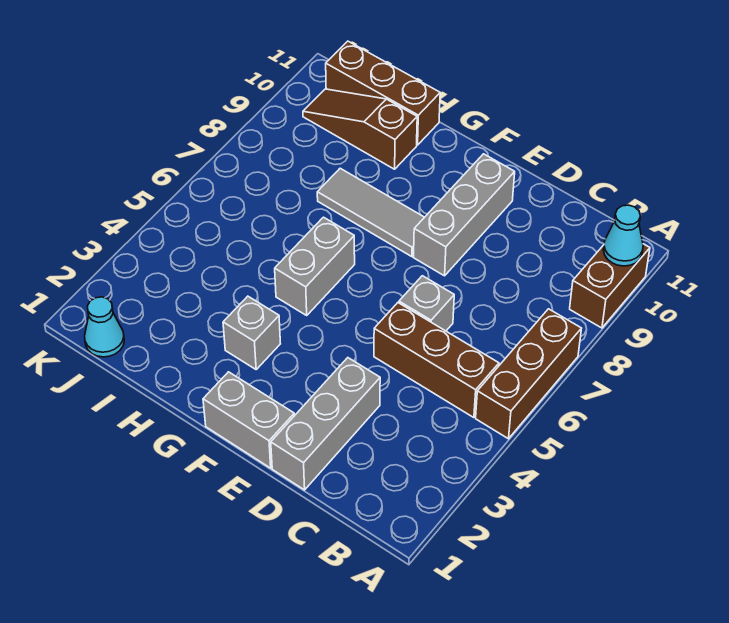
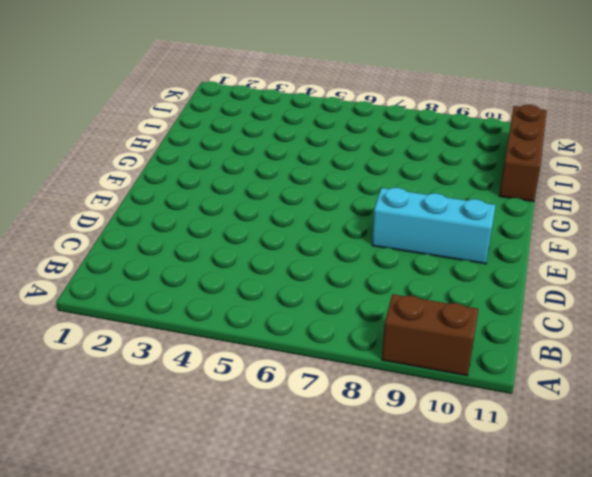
cyan 1x3 brick [372,187,496,264] -> grey 1x3 brick [414,154,515,276]
none -> brown 1x3 brick [476,309,581,439]
none -> brown 1x3 brick [374,303,499,418]
none -> grey 1x3 brick [271,358,380,490]

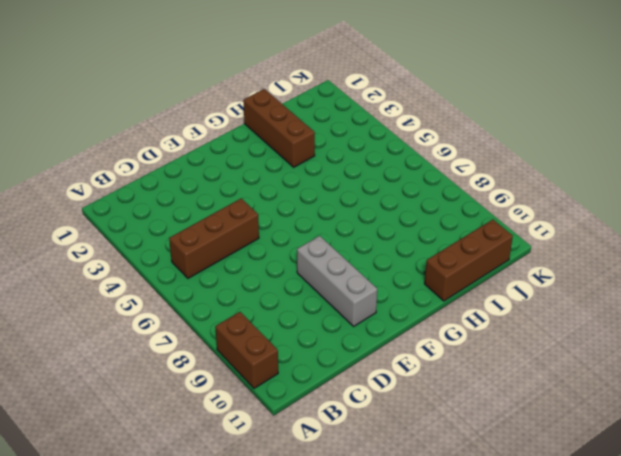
brown 1x3 brick [243,89,315,167] -> brown 1x3 brick moved to [476,309,581,439]
none -> grey 1x3 brick [271,358,380,490]
none -> grey 1x1 brick [399,276,454,331]
none -> grey 1x2 brick [203,372,294,468]

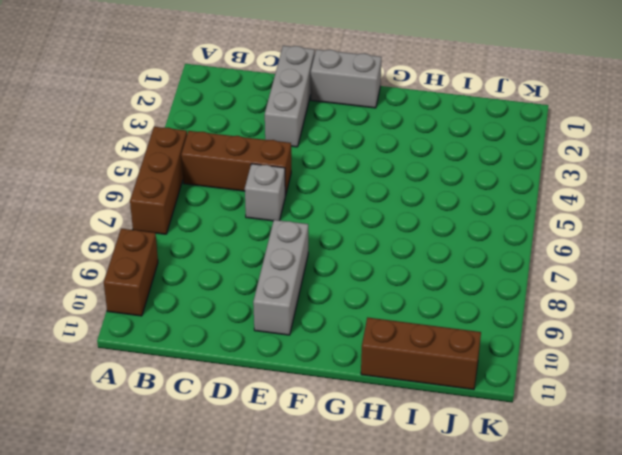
none -> grey 1x3 tile [317,168,424,257]
none -> grey 1x1 brick [223,296,280,369]
none -> grey 1x2 brick [275,217,355,315]

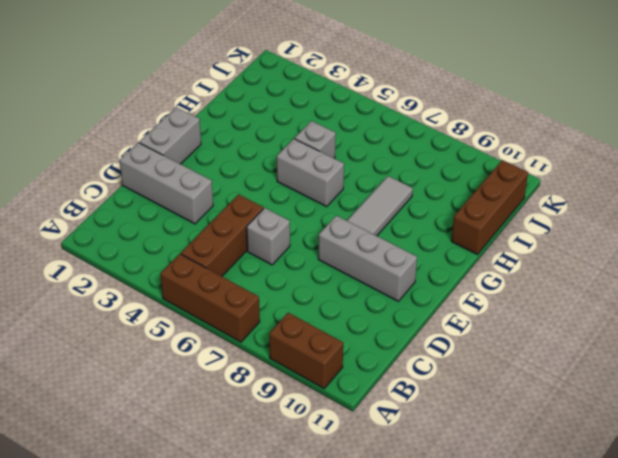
grey 1x1 brick [295,121,336,159] -> grey 1x1 brick moved to [223,296,280,369]
none -> brown 1x3 slope [303,89,417,169]
none -> cyan 1x1 cone [85,297,124,357]
none -> cyan 1x1 cone [603,205,643,266]

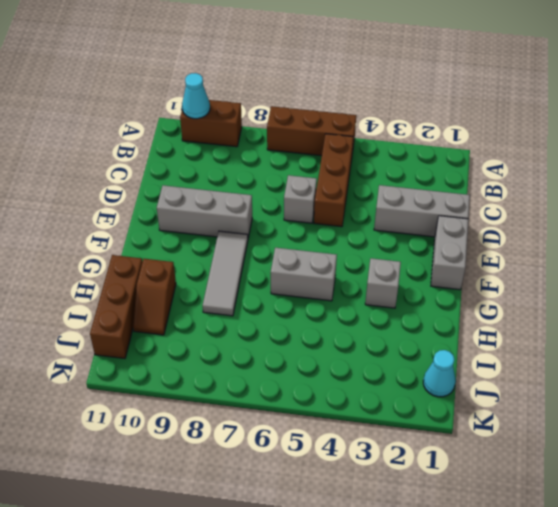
brown 1x2 slope [133,259,176,335] -> brown 1x3 slope [303,89,417,169]

